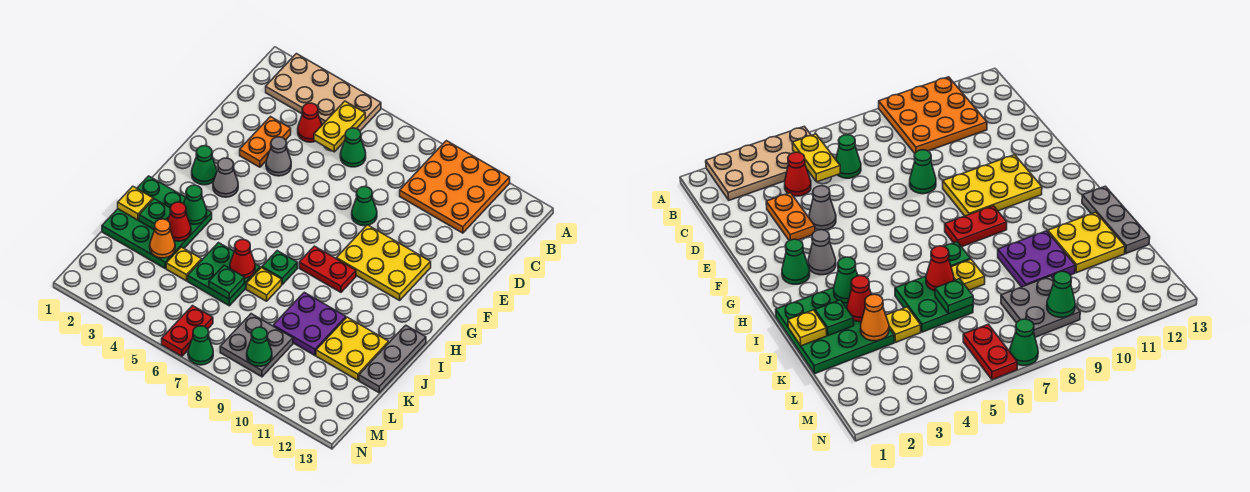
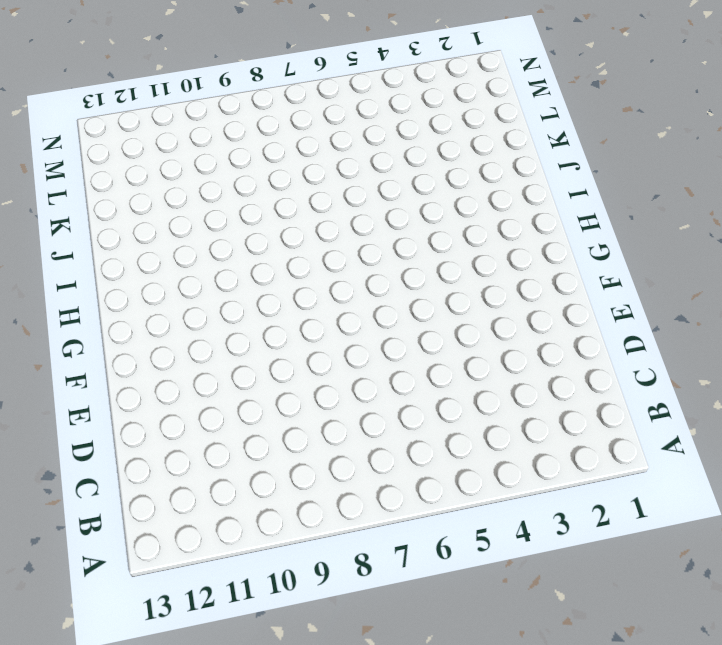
none -> tan 2x4 plate [266,54,381,131]
none -> orange 3x3 plate [400,141,510,233]
none -> red 1x1 cone [298,103,322,142]
none -> green 1x1 cone [340,128,366,167]

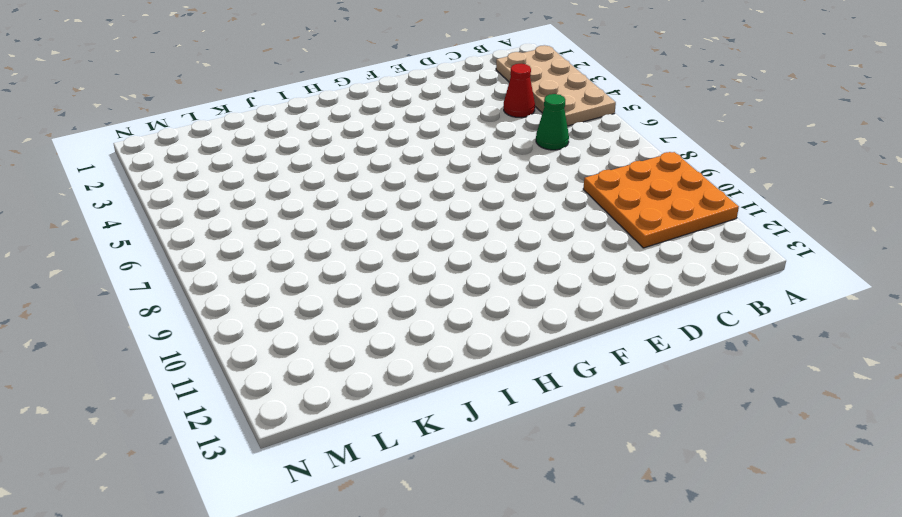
none -> orange 1x2 plate [240,117,291,167]
none -> grey 1x1 cone [266,137,291,176]
none -> green 1x1 cone [352,187,377,226]
none -> yellow 2x3 plate [336,225,431,300]

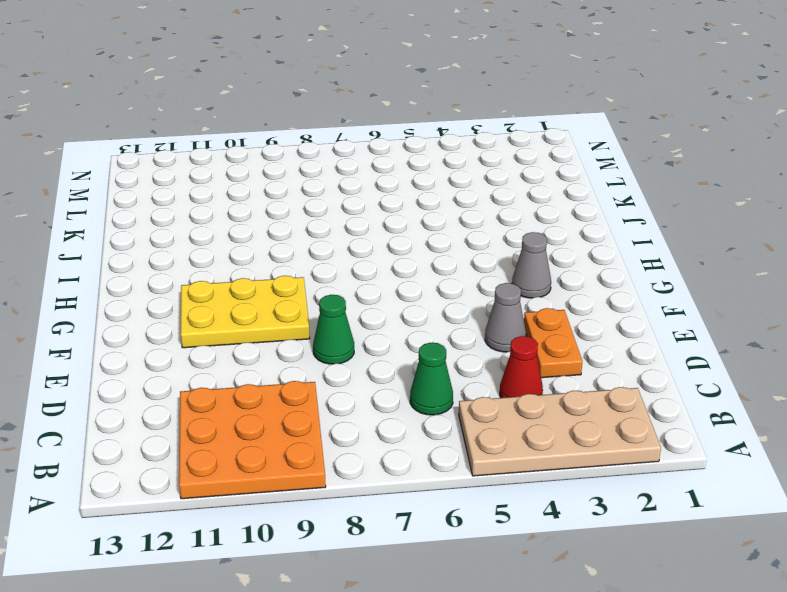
none -> green 1x1 cone [192,146,217,185]
none -> red 1x2 plate [299,246,356,292]
none -> green 3x3 plate [102,176,212,268]
none -> green 1x1 plate [262,251,297,284]

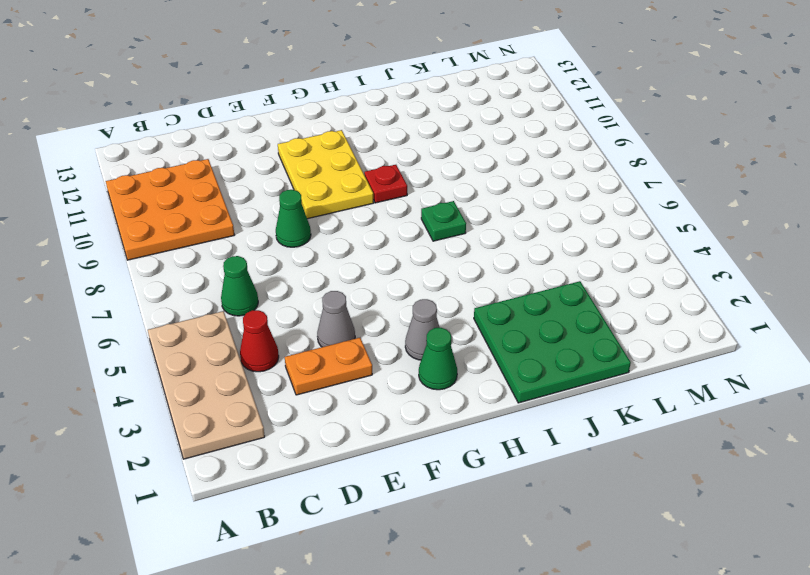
red 1x1 plate [364,165,407,203] -> red 1x2 plate [299,246,356,292]
none -> grey 1x3 plate [359,325,426,393]
none -> green 2x2 plate [188,243,260,306]
none -> yellow 1x1 plate [246,267,282,301]
none -> purple 2x2 plate [273,292,346,355]

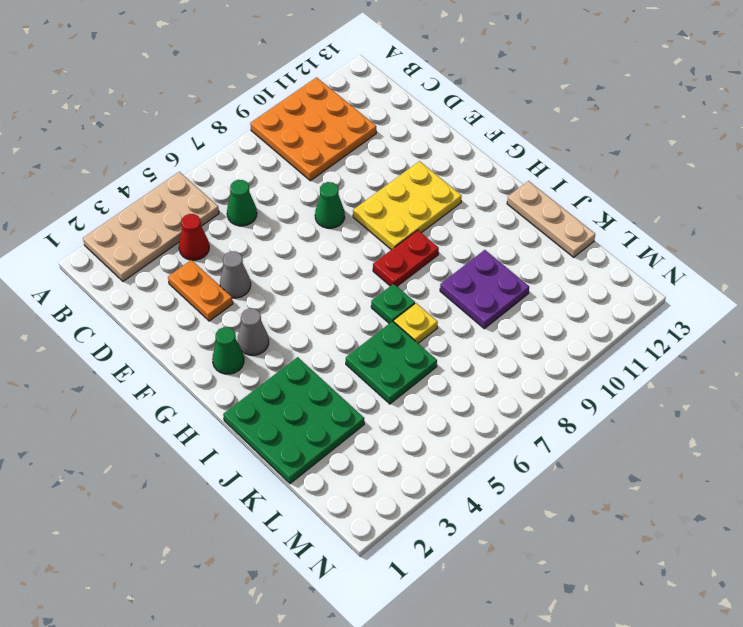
tan 1x3 plate [507,181,595,257] -> grey 1x3 plate [359,325,426,393]
none -> yellow 2x2 plate [316,317,389,380]
none -> yellow 1x1 plate [166,247,202,281]
none -> grey 2x2 plate [220,314,293,377]
none -> red 1x2 plate [162,306,213,356]

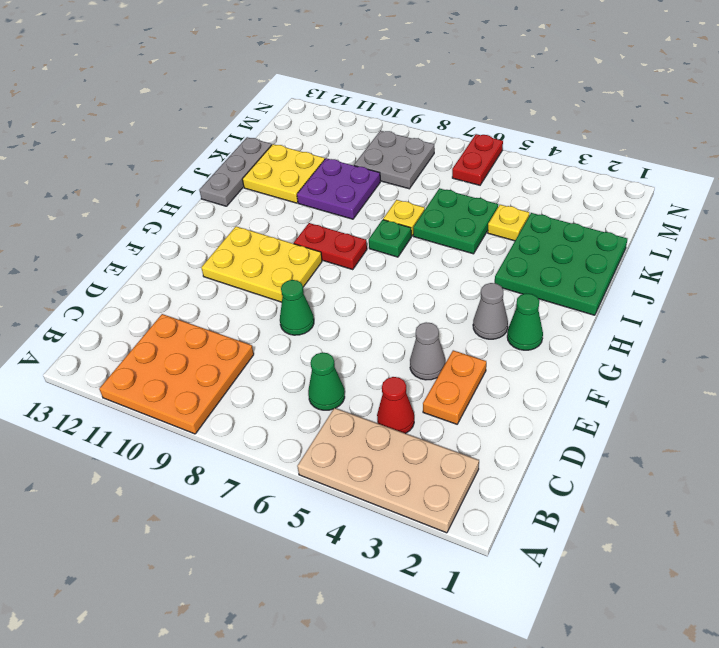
none -> green 1x1 cone [188,326,213,365]
none -> yellow 1x2 plate [314,101,365,152]
none -> green 1x1 cone [184,185,207,224]
none -> yellow 1x1 plate [118,186,153,220]

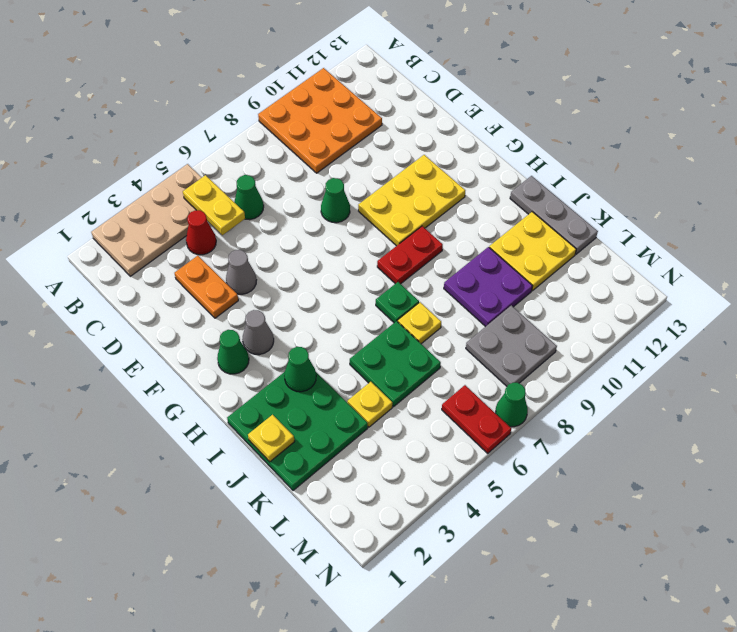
none -> green 1x1 plate [139,199,171,230]
none -> red 1x1 cone [168,202,191,241]
none -> red 1x1 cone [230,239,255,278]
none -> orange 1x1 cone [150,219,175,258]

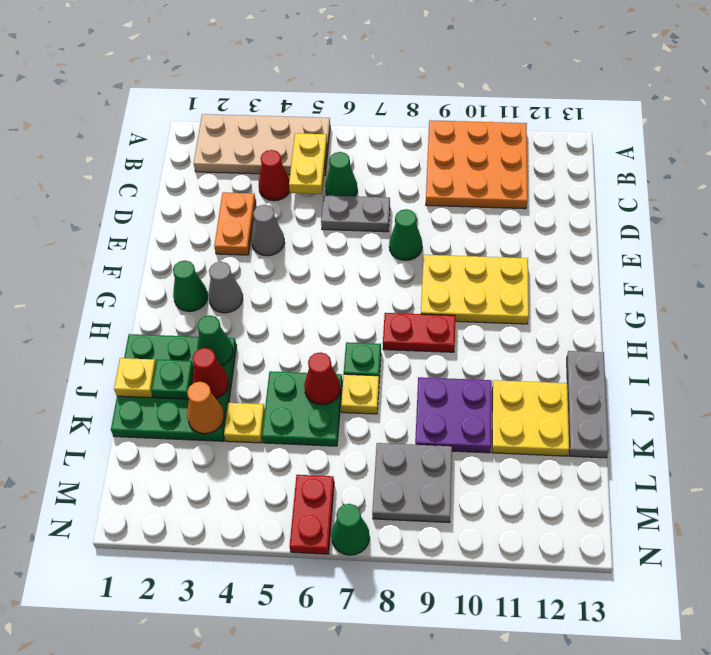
grey 1x2 plate [321,196,390,232] -> none
none -> green 1x1 plate [209,265,244,299]
none -> green 1x1 cone [247,327,272,366]

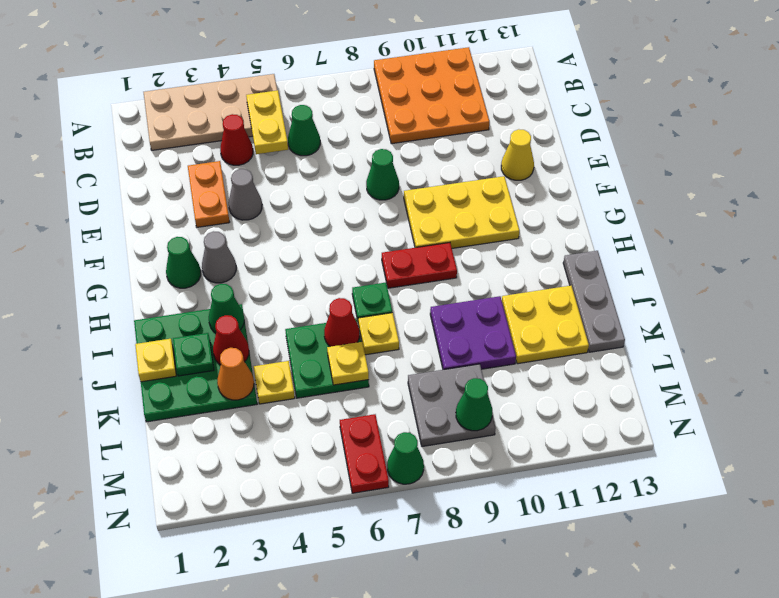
yellow 1x1 cone [501,129,534,180] -> none
yellow 1x1 plate [327,342,369,385] -> green 1x1 plate [209,265,244,299]

